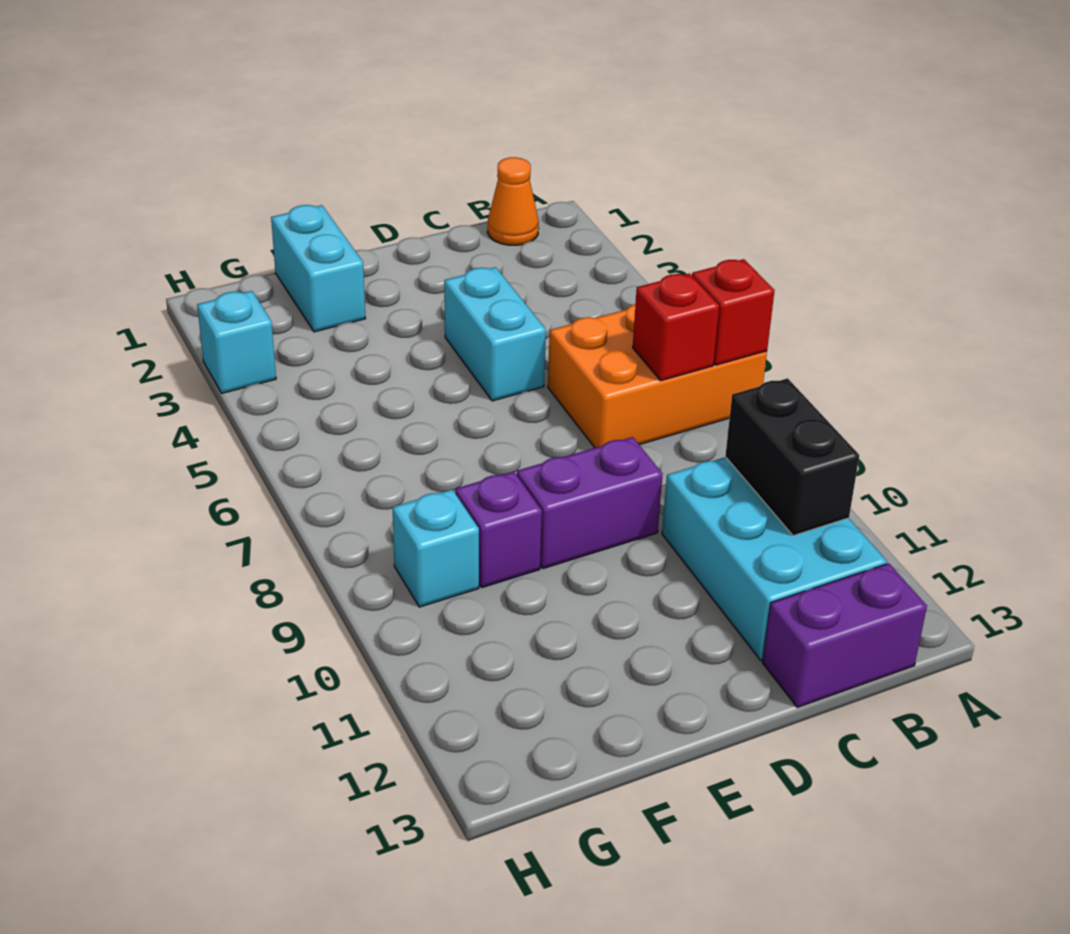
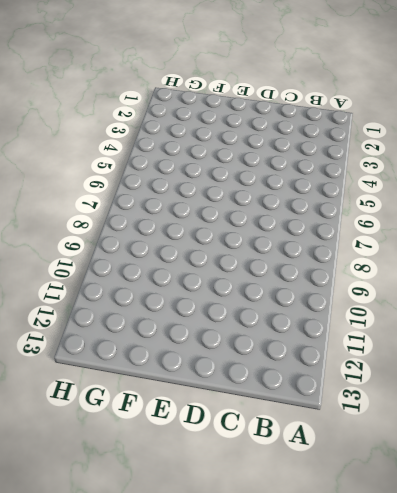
none -> orange 2x3 brick [548,304,767,448]
none -> orange 1x1 cone [487,157,539,245]
none -> cyan 2x3 brick [662,457,887,660]

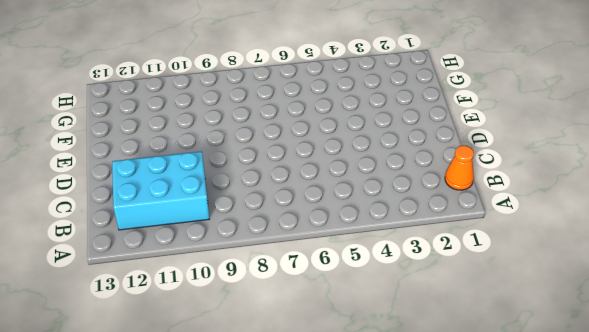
none -> orange 2x3 brick [548,304,767,448]
none -> purple 1x2 brick [762,563,927,707]
none -> cyan 1x2 brick [444,267,546,401]

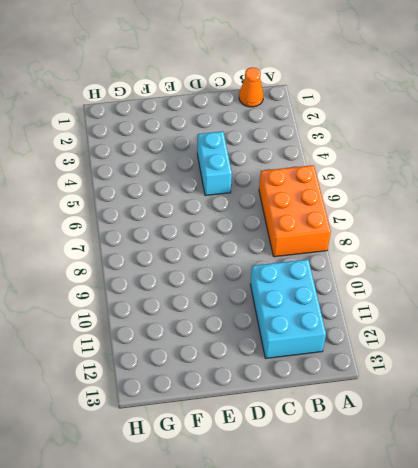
orange 2x3 brick [259,165,331,257] -> orange 2x3 brick turned to [548,304,767,448]
none -> purple 1x2 brick [762,563,927,707]
none -> purple 1x2 brick [517,437,663,569]
none -> cyan 1x2 brick [271,205,365,332]

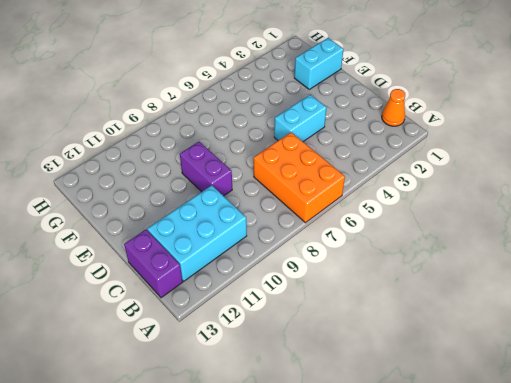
none -> purple 1x1 brick [455,472,542,588]
none -> cyan 1x1 brick [392,490,479,607]
none -> cyan 1x1 brick [197,291,276,393]

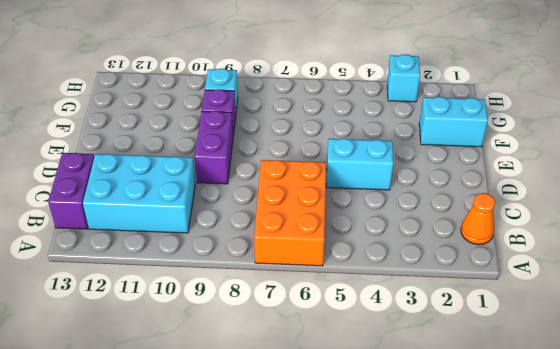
none -> red 1x1 brick [692,259,775,365]
none -> red 1x1 brick [633,273,719,381]
none -> black 1x2 brick [725,378,859,536]

